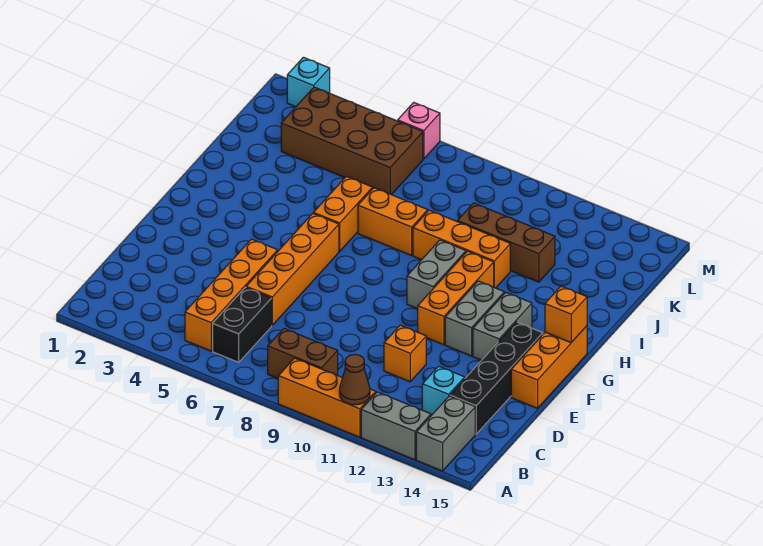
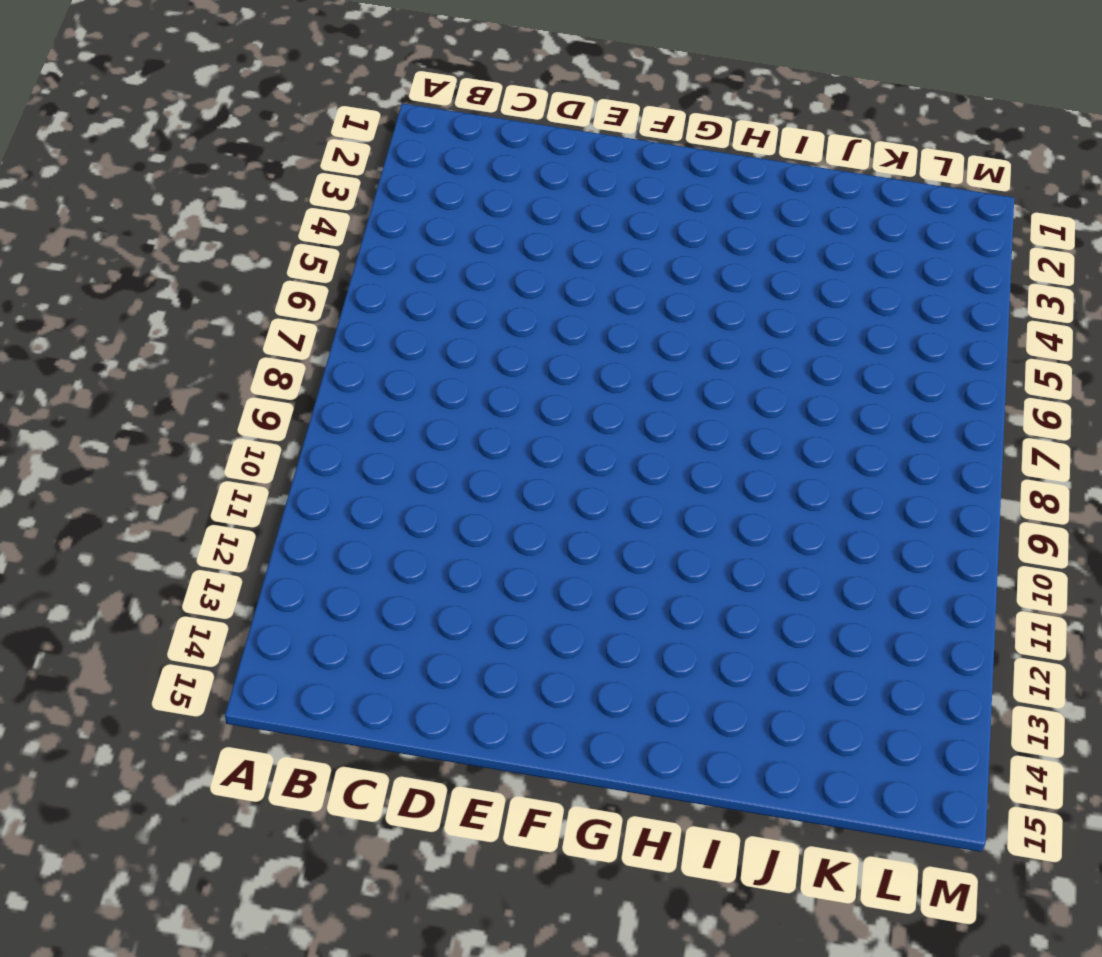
none -> orange 1x3 brick [278,358,376,437]
none -> grey 1x2 brick [361,392,431,460]
none -> grey 1x2 brick [416,396,475,471]

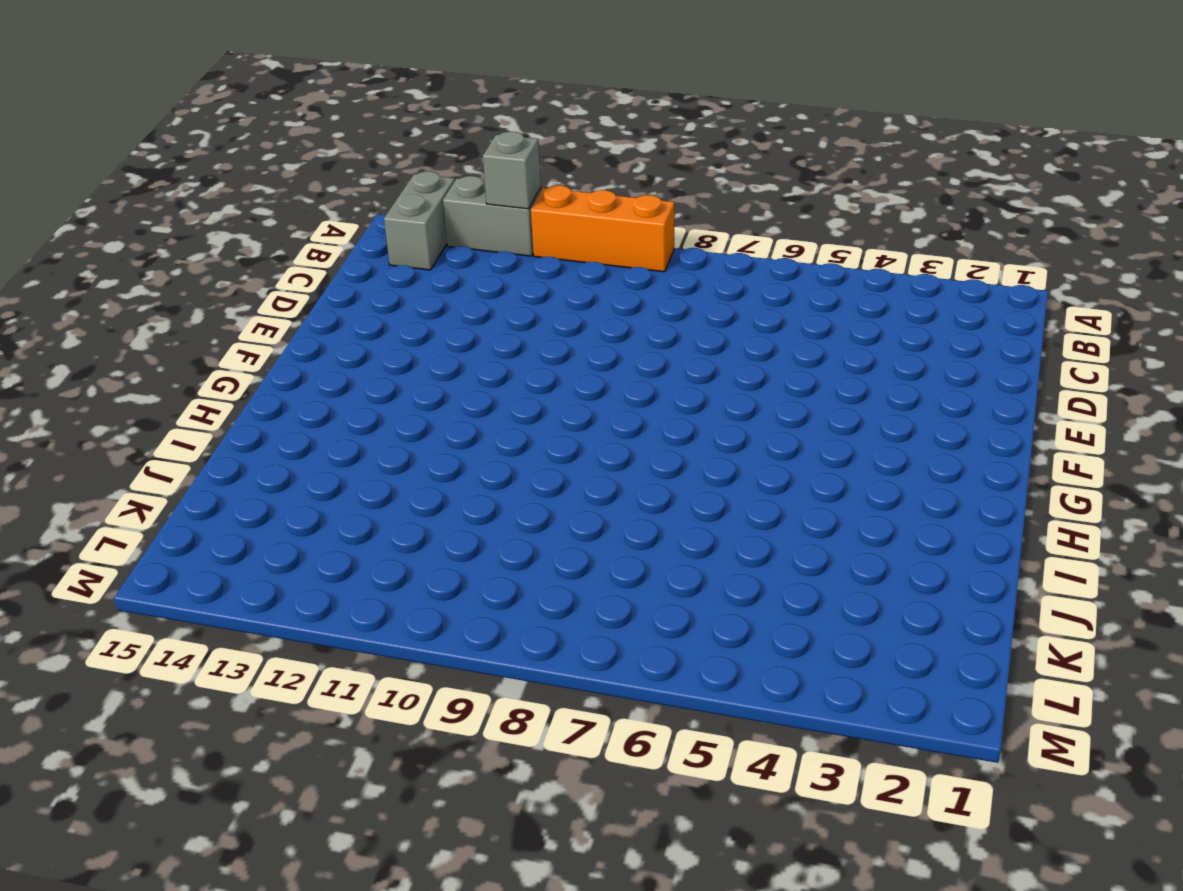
grey 1x1 brick [483,132,541,209] -> none
none -> orange 1x4 brick [185,239,278,351]
none -> black 1x2 brick [213,287,272,362]
none -> brown 1x2 brick [268,329,338,378]

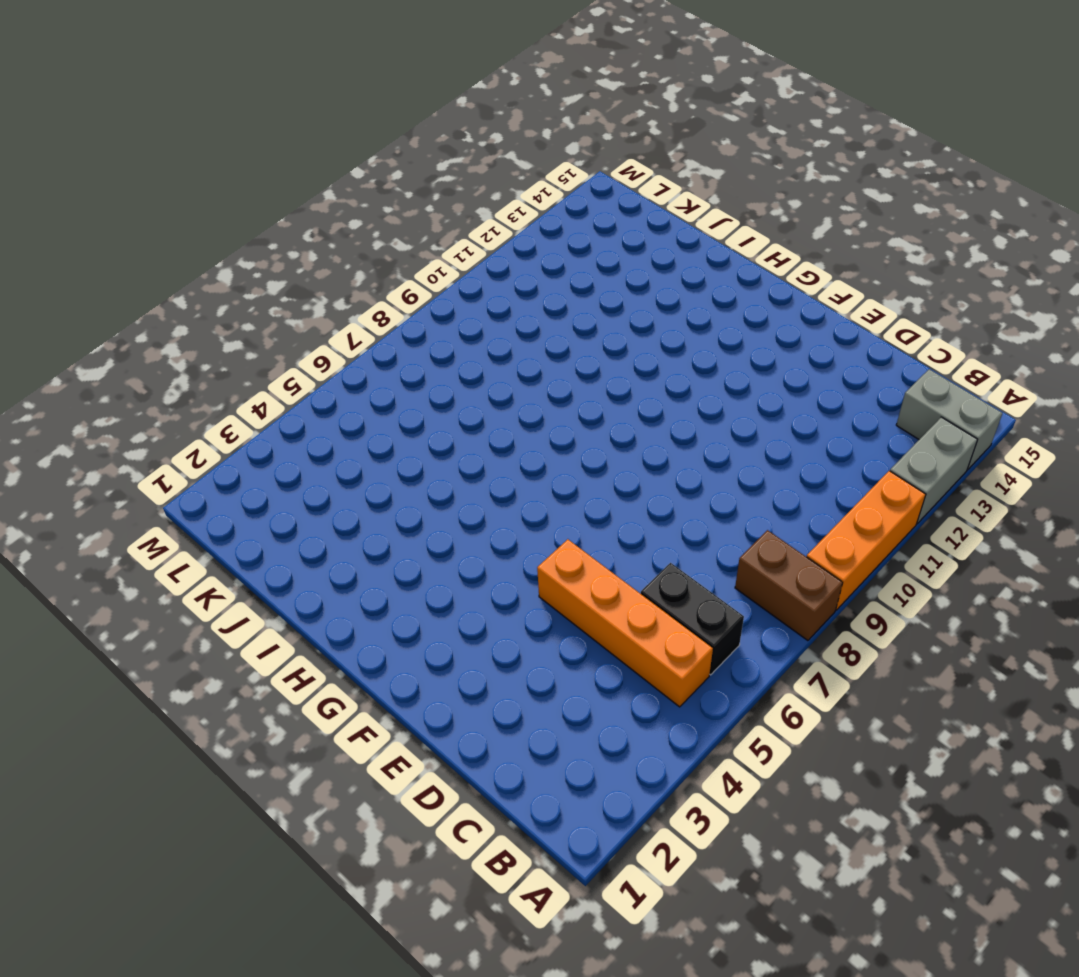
brown 1x2 brick [735,530,843,641] -> brown 1x2 brick turned to [268,329,338,378]
none -> cyan 1x1 brick [422,366,465,415]
none -> black 1x4 brick [450,322,543,434]
none -> orange 1x4 brick [246,214,339,325]

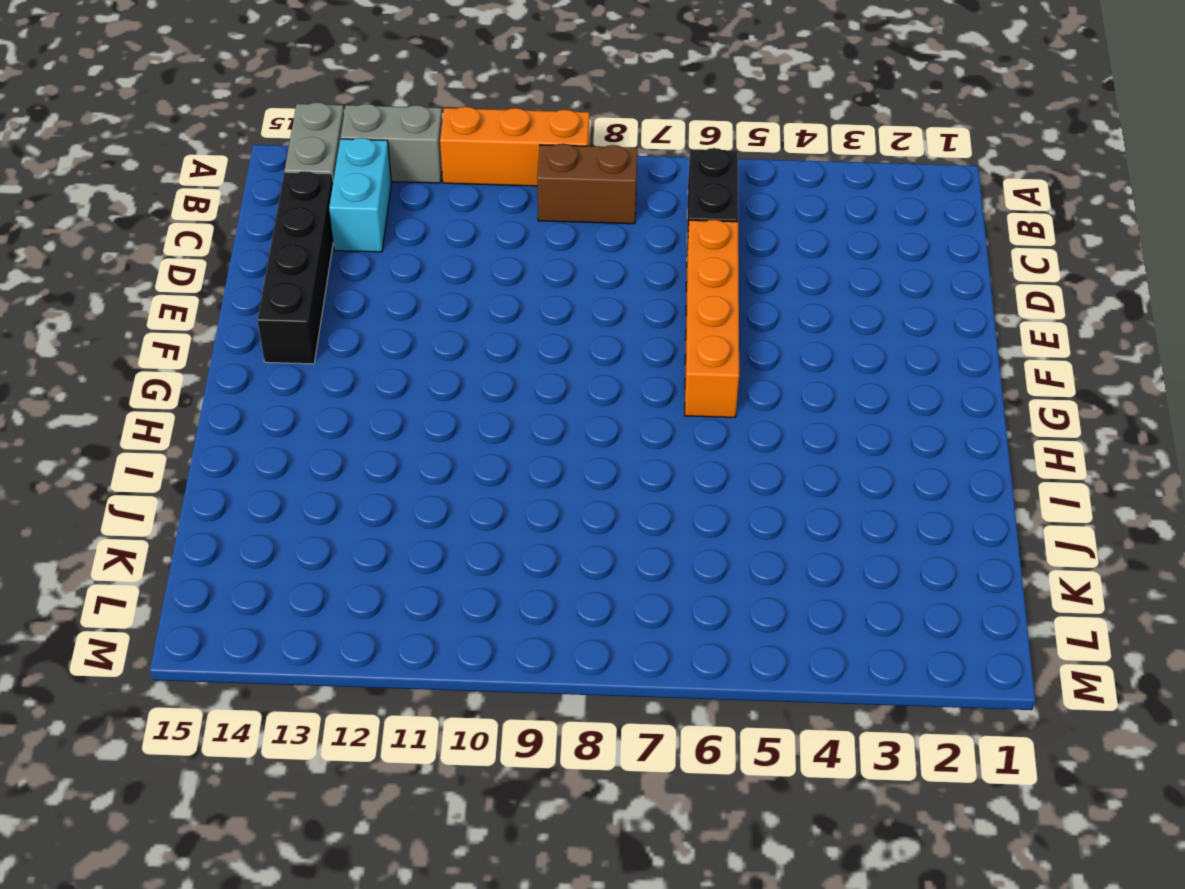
cyan 1x2 brick [329,138,392,252] -> cyan 1x1 brick [422,366,465,415]
none -> orange 1x4 brick [185,239,278,351]
none -> orange 1x1 brick [384,325,426,382]
none -> orange 1x3 brick [511,326,587,408]

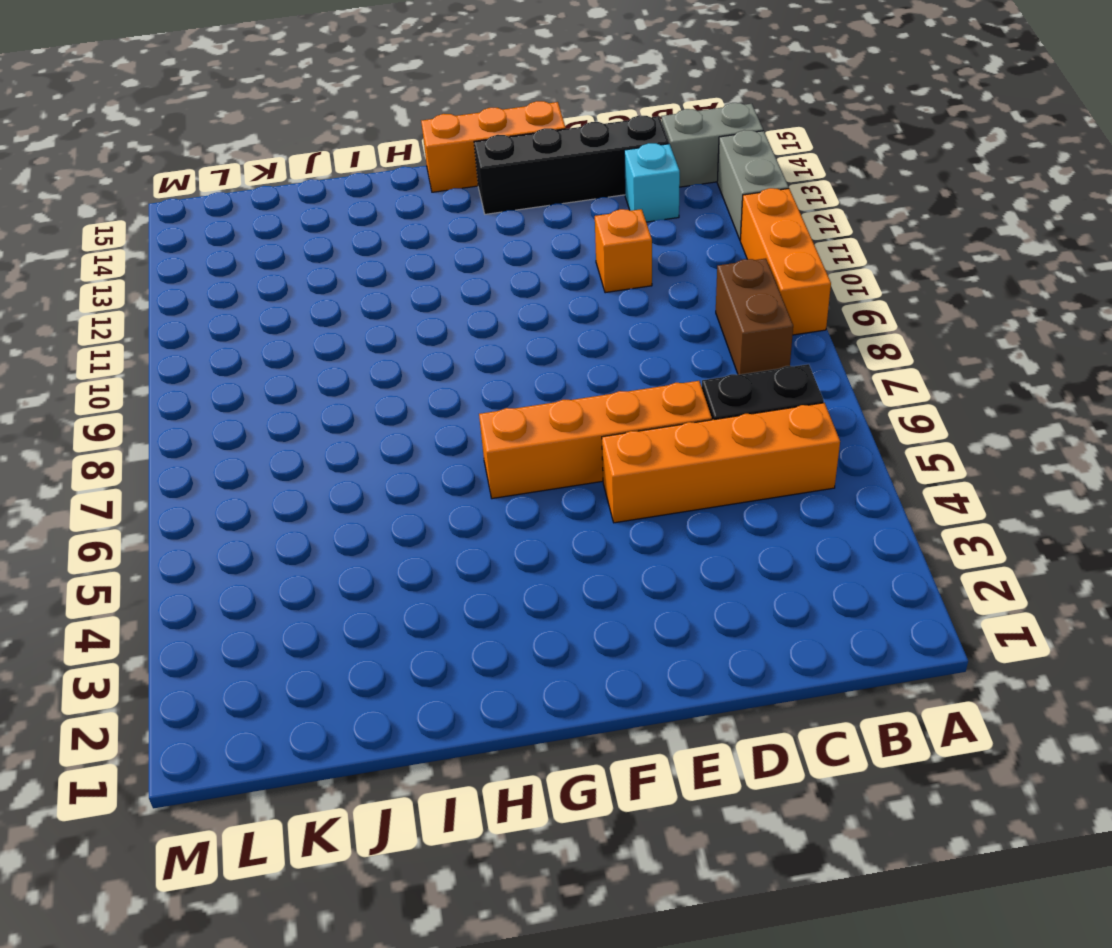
none -> orange 1x3 brick [418,251,494,345]
none -> grey 1x2 brick [445,281,504,356]
none -> grey 1x2 brick [473,293,532,360]

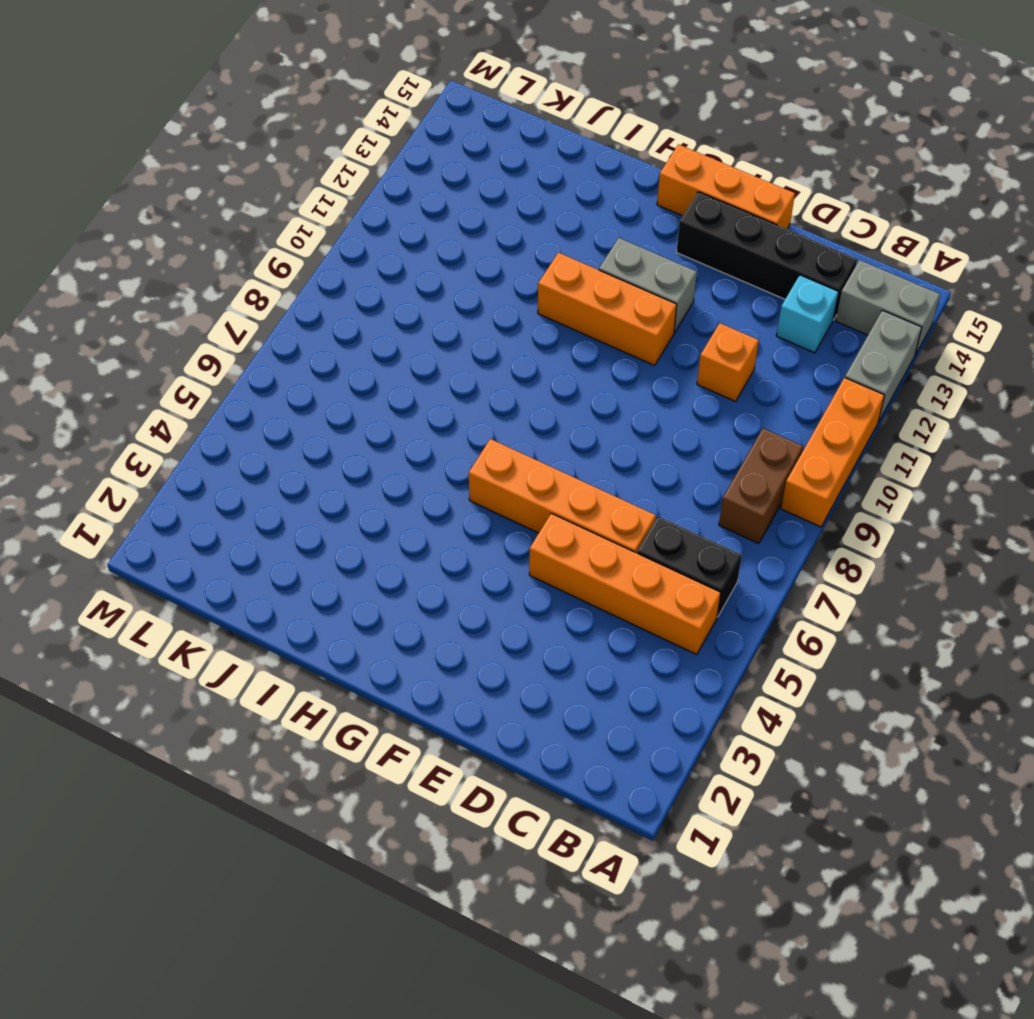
none -> grey 1x2 brick [473,293,532,360]
none -> grey 1x2 brick [407,240,466,309]
none -> orange 1x2 brick [313,176,373,251]

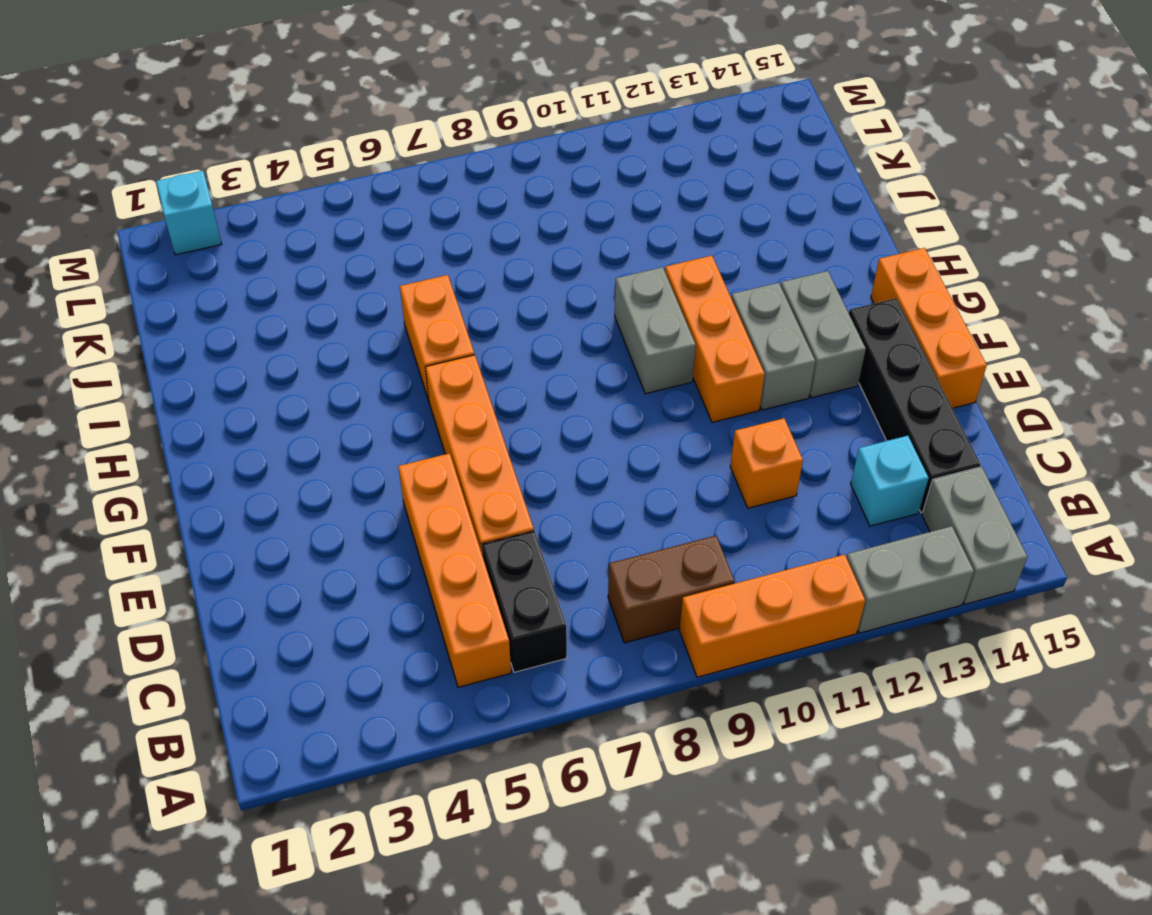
none -> orange 1x2 brick [358,188,428,255]
none -> orange 1x3 brick [413,210,510,288]
none -> brown 1x3 brick [457,203,555,282]

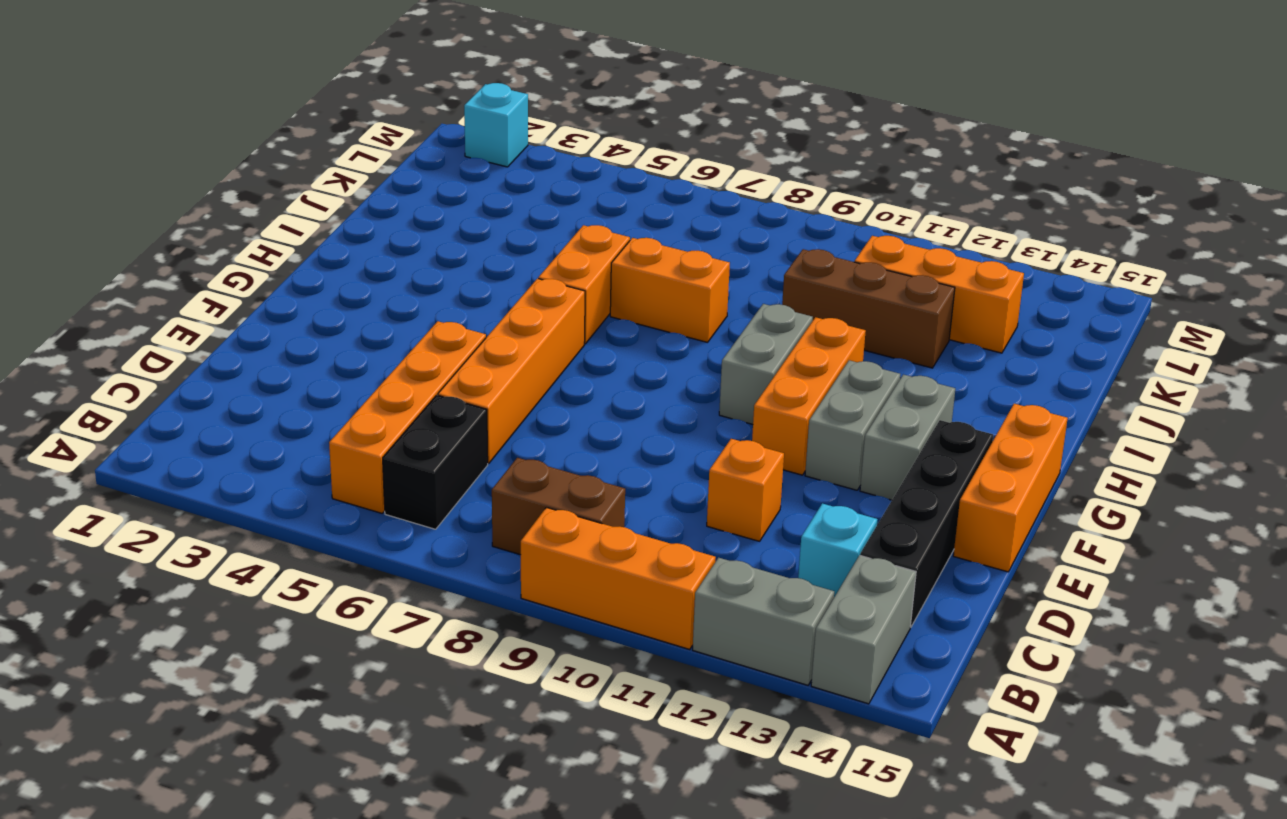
orange 1x3 brick [855,236,1024,353] -> orange 1x3 brick moved to [413,210,510,288]
none -> brown 2x4 brick [281,87,423,195]
none -> pink 1x1 brick [398,102,440,159]
none -> brown 1x1 cone [339,355,370,405]

